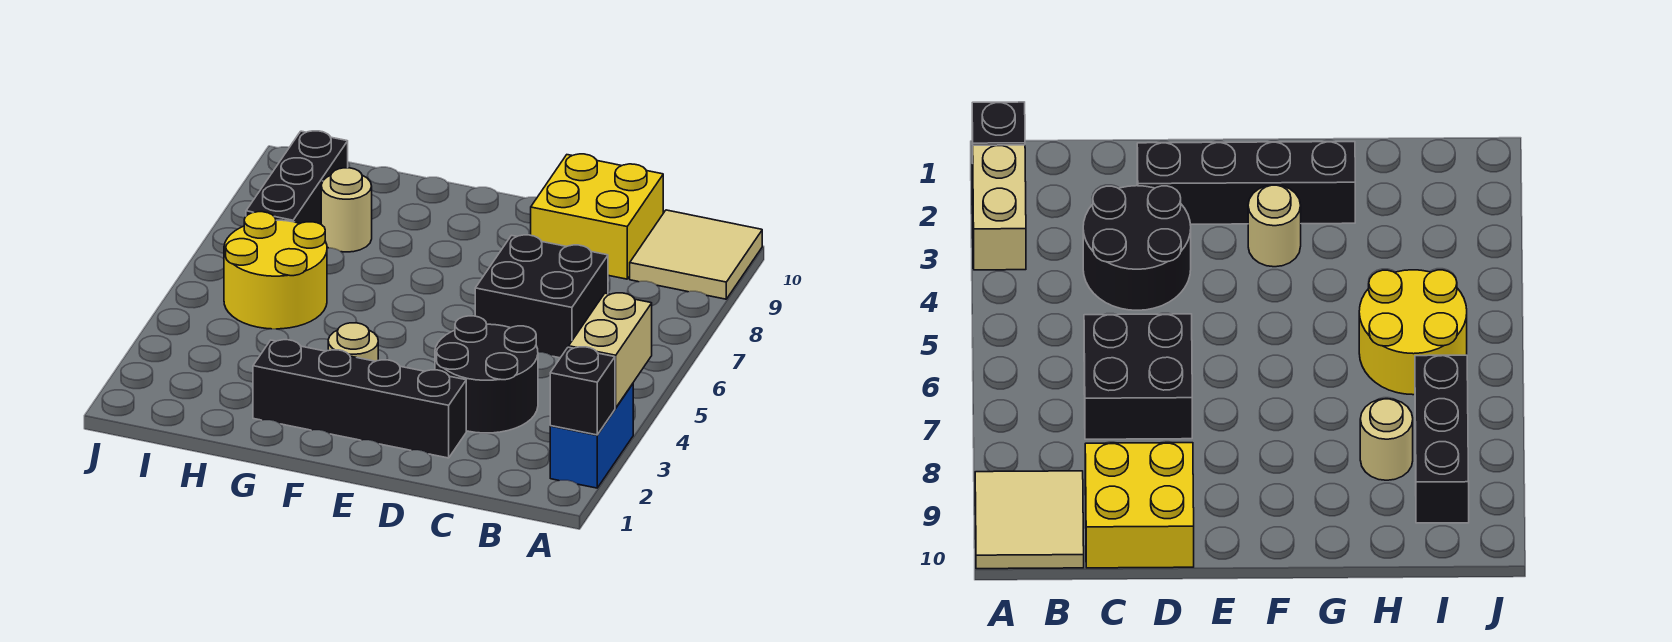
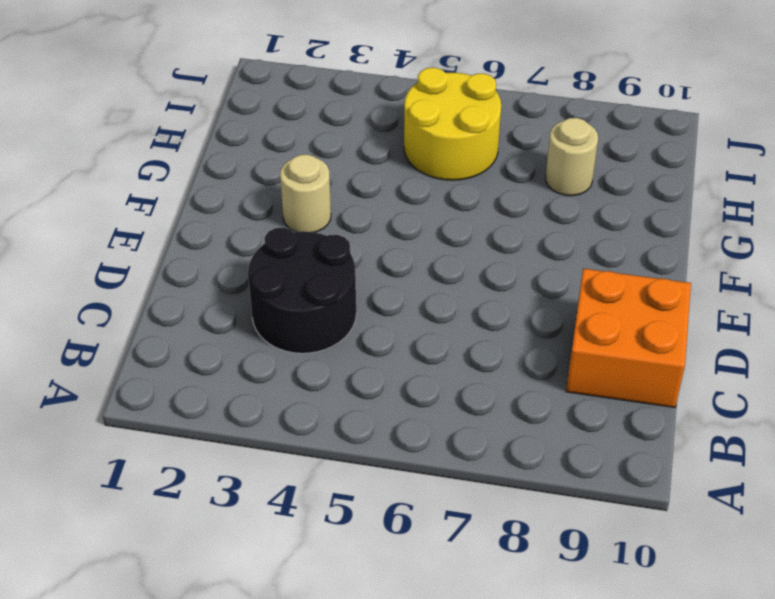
orange 2x2 brick [566,269,691,408] -> yellow 2x2 brick [531,154,663,279]
none -> blue 1x2 brick [550,384,633,488]
none -> tan 2x2 tile [630,210,762,299]
none -> black 2x2 brick [475,235,608,358]

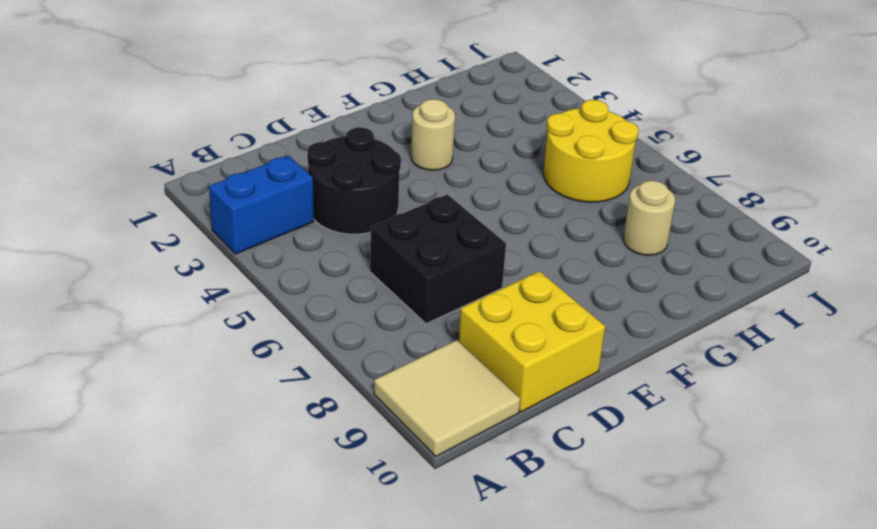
blue 1x2 brick [209,156,314,254] -> blue 1x2 brick turned to [550,384,633,488]
none -> black 1x4 brick [253,340,466,458]
none -> black 1x3 brick [246,131,348,224]
none -> black 1x1 brick [550,347,615,435]

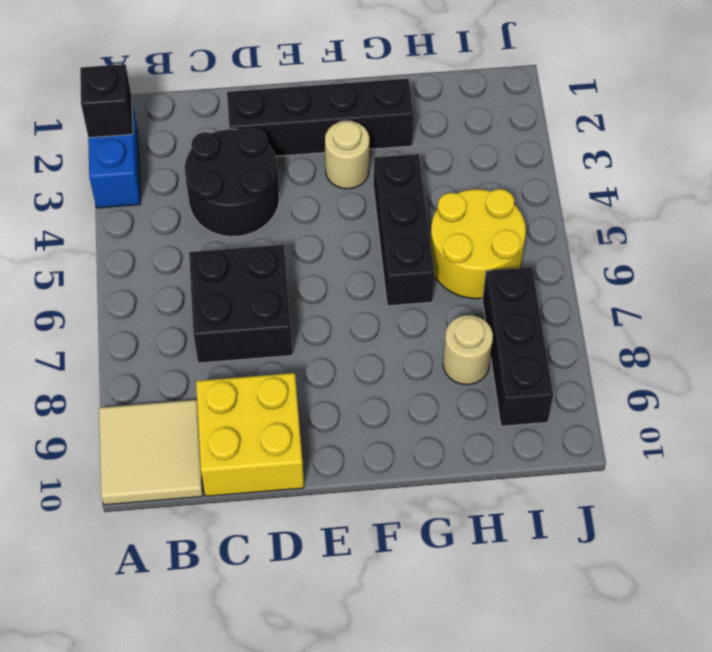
black 1x3 brick [374,154,435,306] -> none
none -> tan 1x2 brick [569,293,652,408]

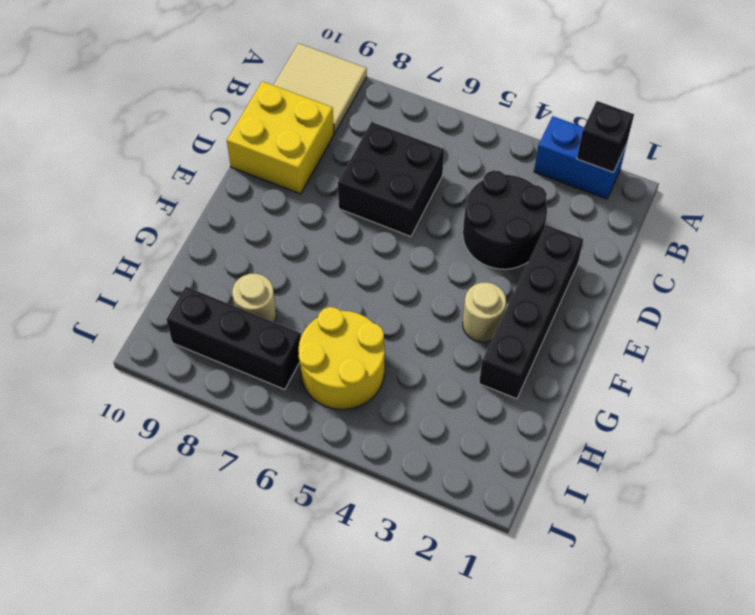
none -> tan 1x2 brick [569,293,652,408]

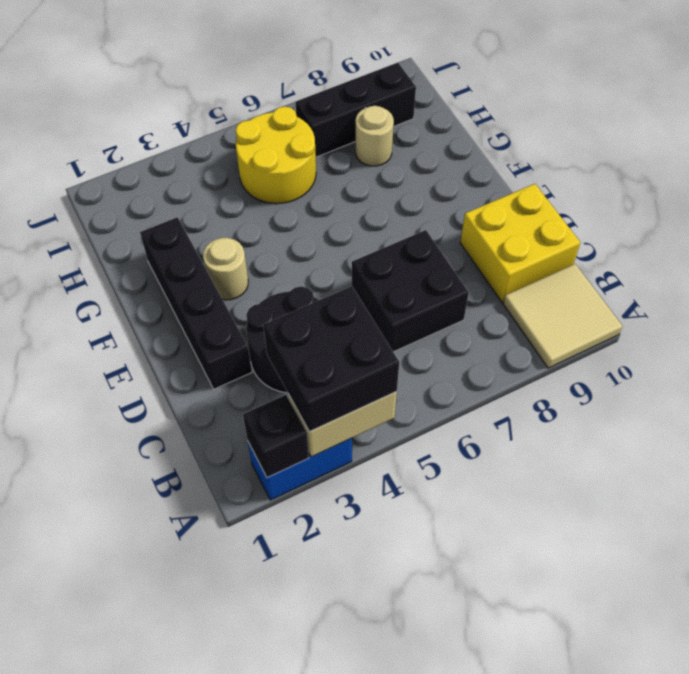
black 2x2 brick [263,286,399,432] -> none

